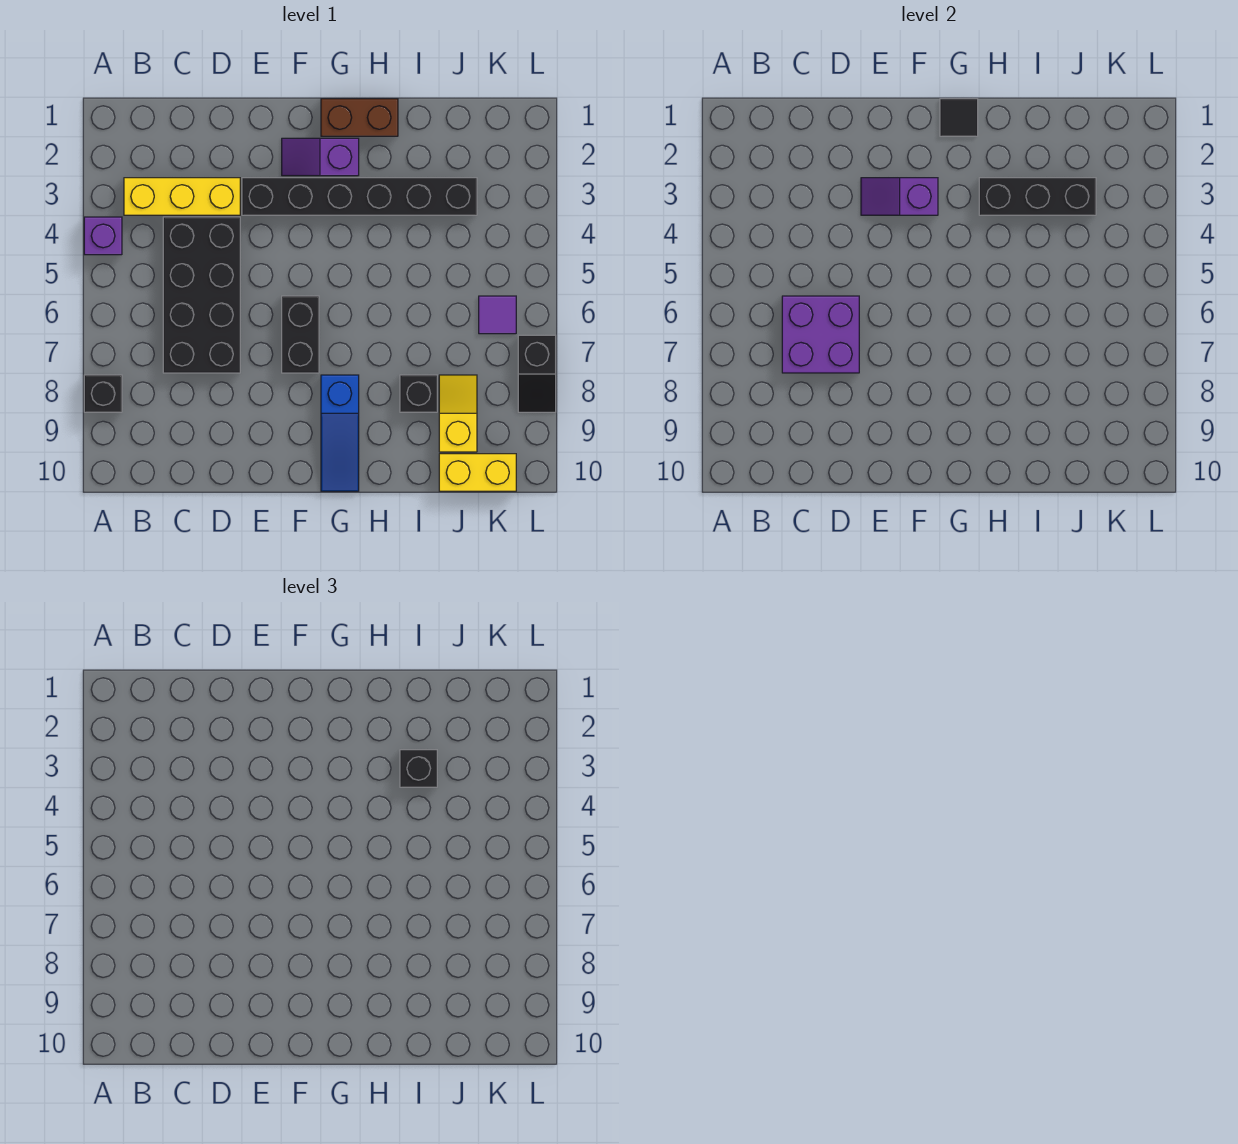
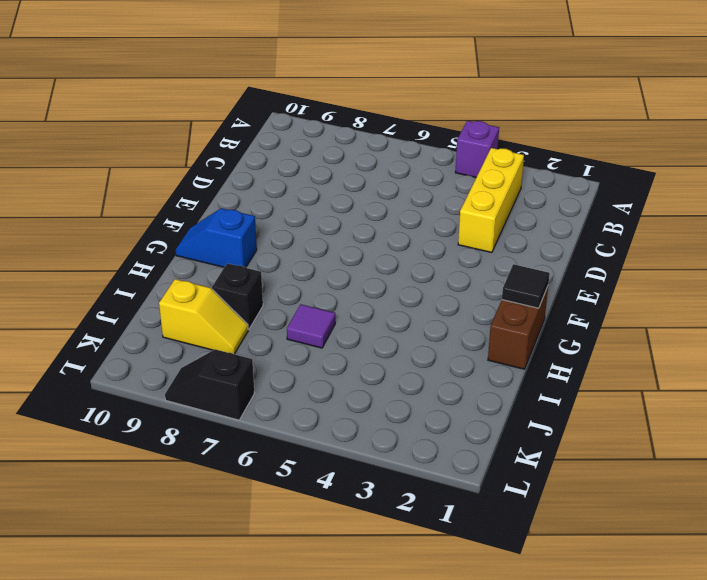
blue 1x2 slope [176,208,257,268] -> blue 1x3 slope [321,375,359,491]
purple 1x1 tile [287,304,335,348] -> purple 1x1 tile moved to [479,296,516,334]
none -> black 1x1 brick [84,375,122,412]
none -> black 2x4 brick [163,217,240,373]
none -> black 1x6 brick [242,178,477,215]

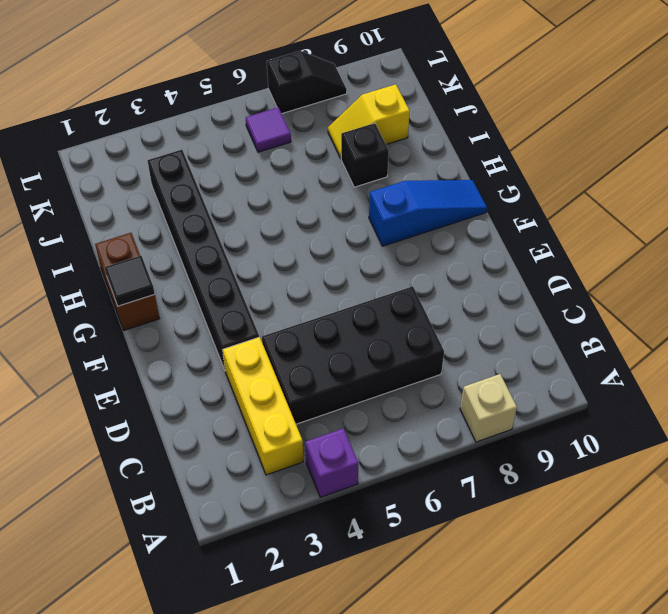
tan 1x1 brick [460,374,517,442] -> black 1x1 brick [84,375,122,412]
none -> purple 1x2 slope [282,138,359,176]
none -> black 1x2 brick [282,296,319,373]
none -> yellow 1x2 brick [439,454,516,491]

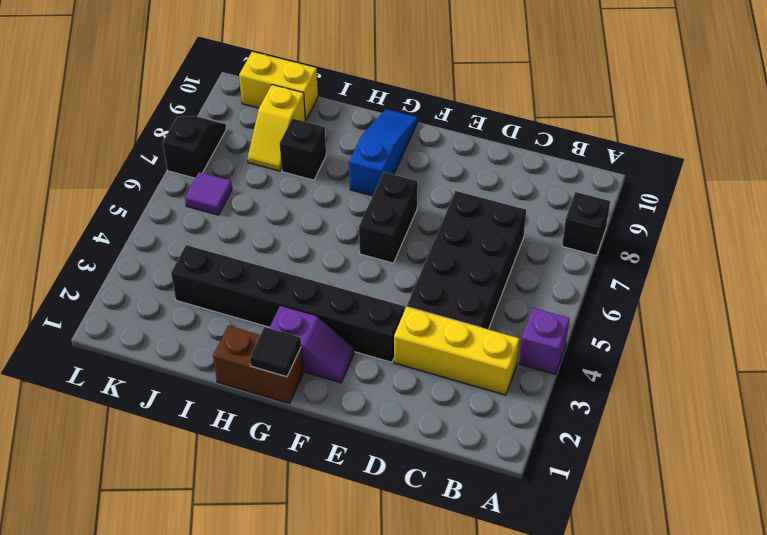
none -> purple 2x2 brick [782,296,859,373]
none -> purple 1x2 slope [861,178,938,215]
none -> black 1x3 brick [979,178,1096,215]

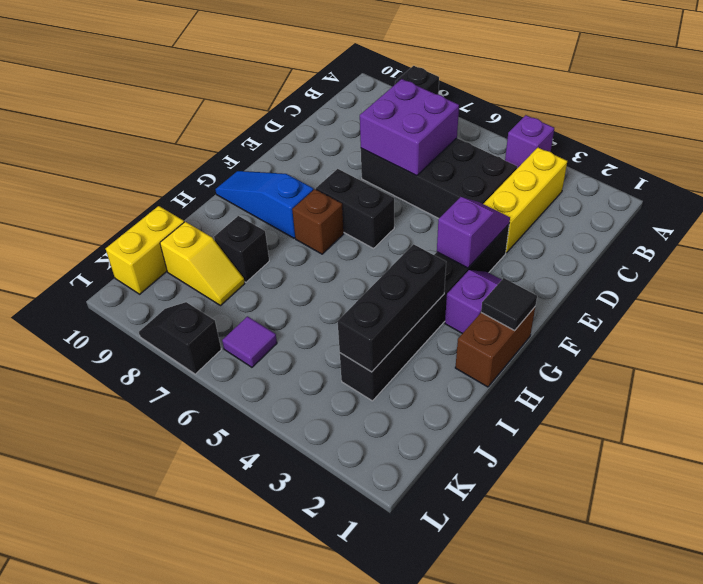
brown 1x1 brick [292,189,344,254] -> none
none -> black 1x1 brick [400,750,437,787]

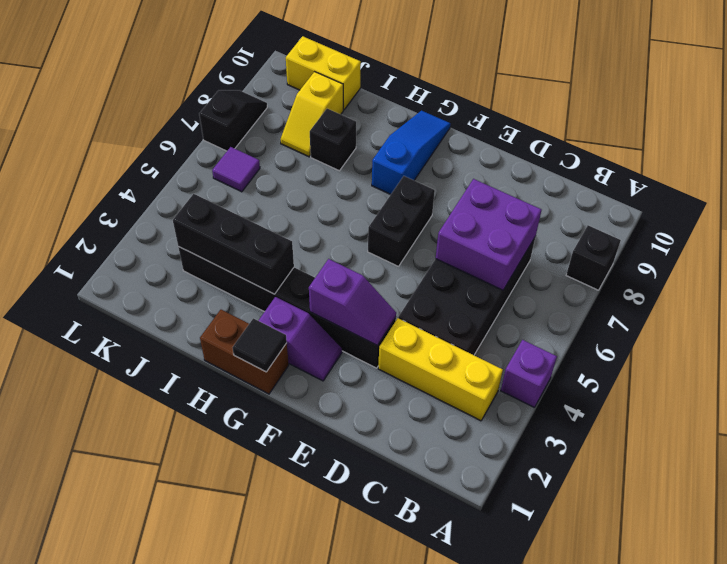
none -> black 1x1 brick [400,750,437,787]

